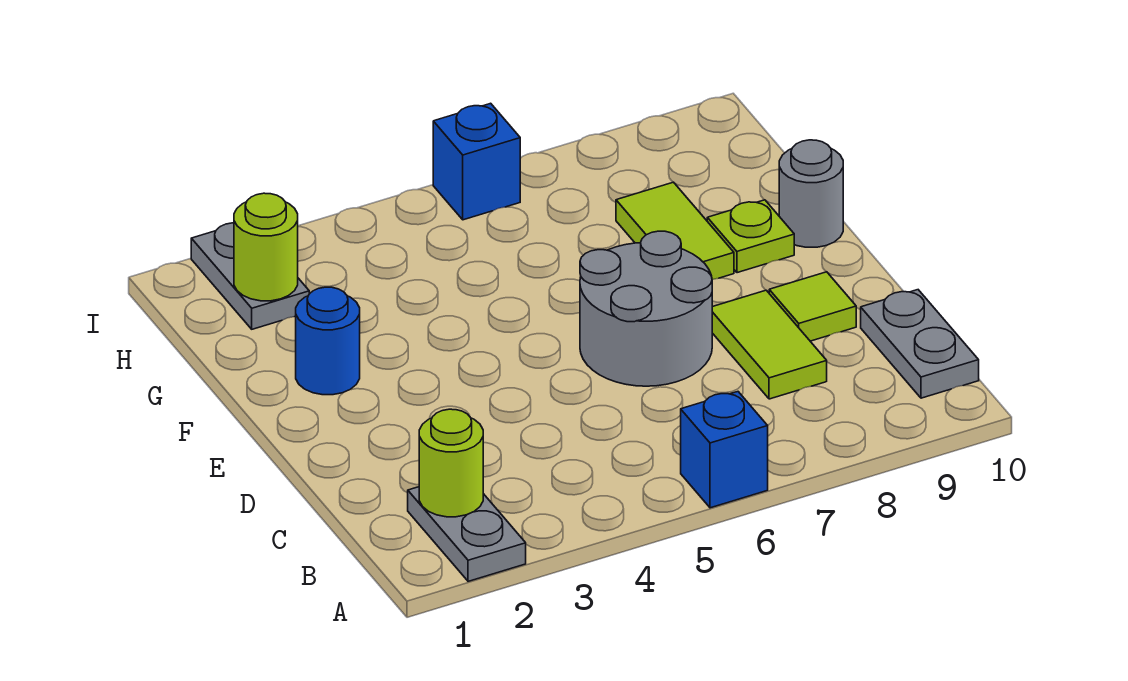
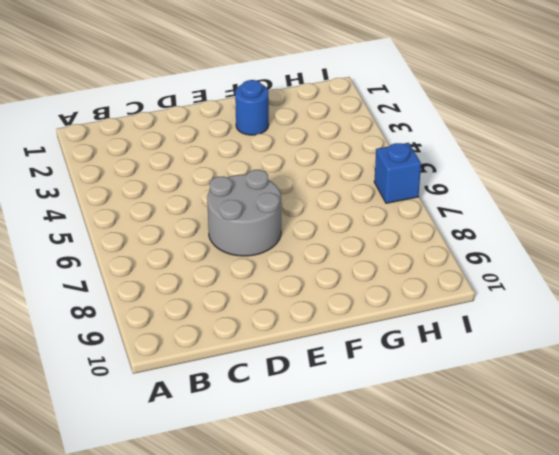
none -> grey 1x2 plate [408,487,526,581]
none -> blue 1x1 brick [681,392,768,508]
none -> grey 1x2 plate [861,290,979,398]

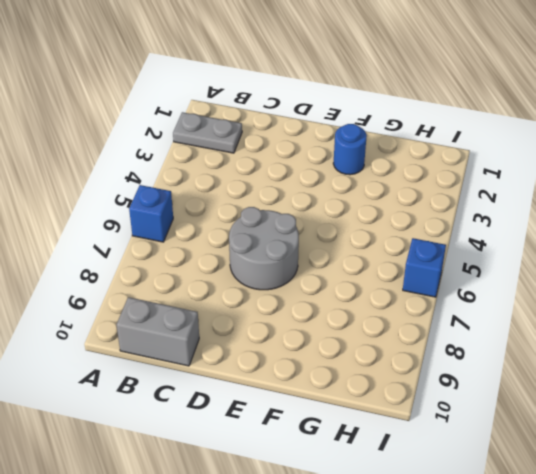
grey 1x2 brick [116,297,199,366] -> grey 1x2 plate [861,290,979,398]
none -> lime 1x2 tile [712,290,827,399]
none -> lime 1x1 tile [769,272,856,341]
none -> lime 1x2 tile [616,182,734,279]

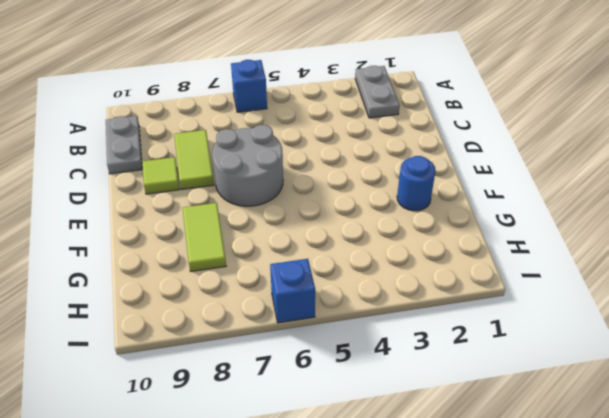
none -> lime 1x1 plate [707,200,794,273]
none -> grey 1x1 round brick [779,140,843,247]
none -> grey 1x2 plate [191,223,309,329]

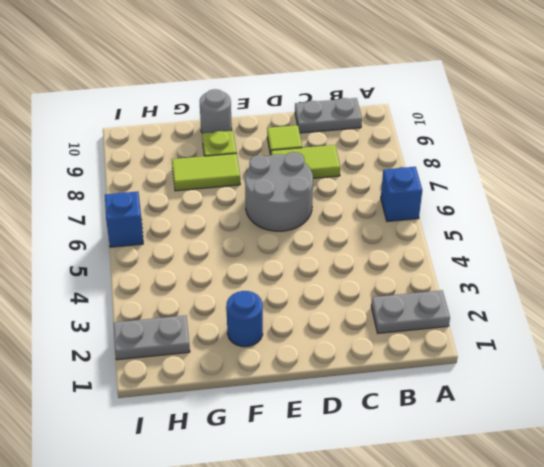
none -> lime 1x1 round brick [419,409,483,517]
none -> lime 1x1 round brick [234,193,298,301]

